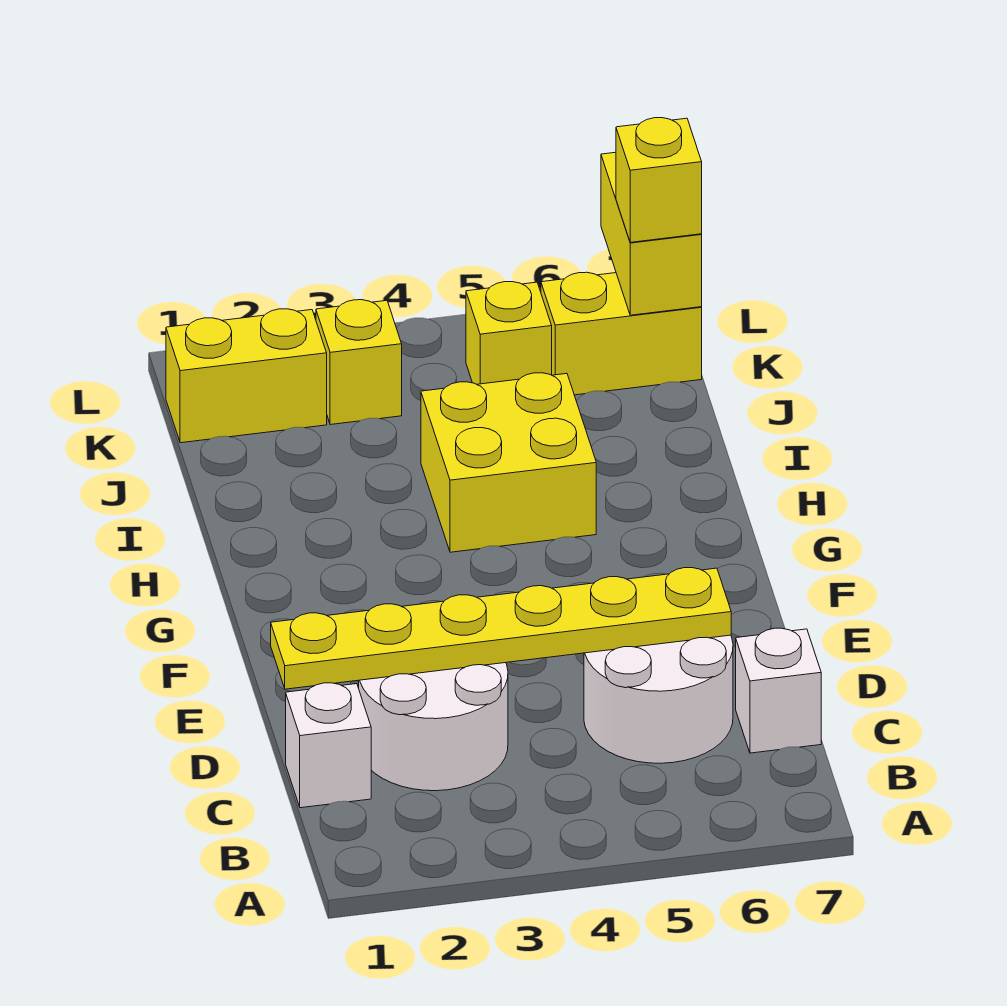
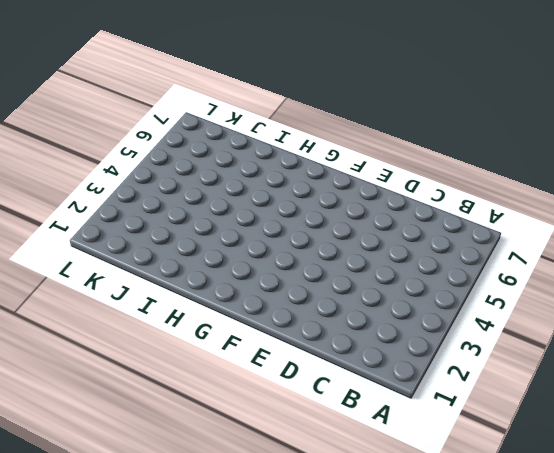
none -> white 1x1 brick [286,683,371,808]
none -> white 2x2 round brick [359,663,508,791]
none -> white 2x2 round brick [584,635,733,763]

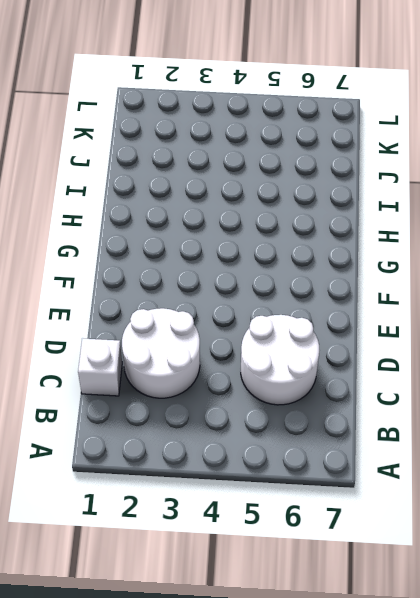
none -> white 1x1 brick [736,628,821,753]
none -> yellow 2x2 brick [421,373,596,552]
none -> yellow 1x2 brick [166,309,327,443]

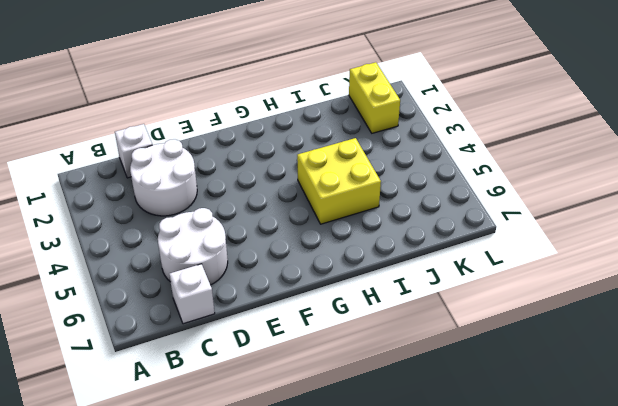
none -> yellow 1x1 brick [316,300,402,425]
none -> yellow 1x1 brick [466,282,552,384]
none -> yellow 1x2 brick [541,272,702,395]

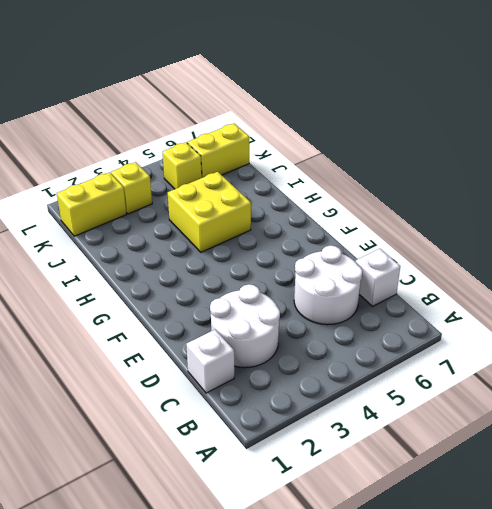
none -> yellow 1x6 plate [271,568,731,689]
none -> yellow 1x2 brick [601,152,702,315]
none -> yellow 1x1 brick [616,118,702,242]

